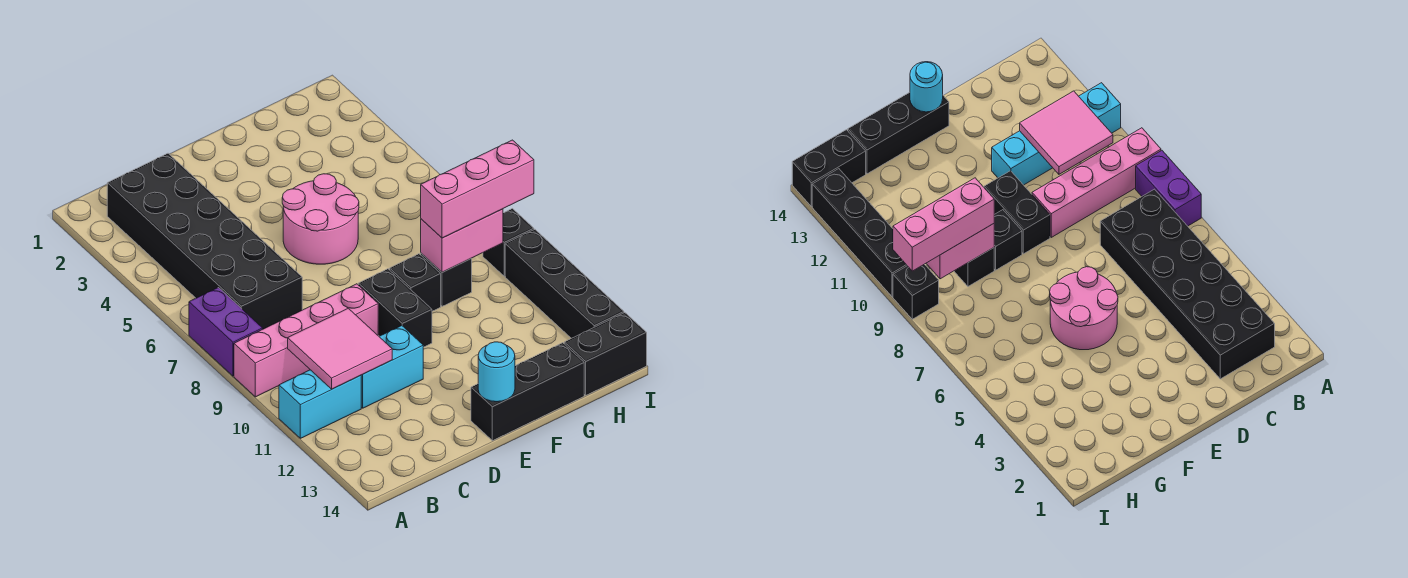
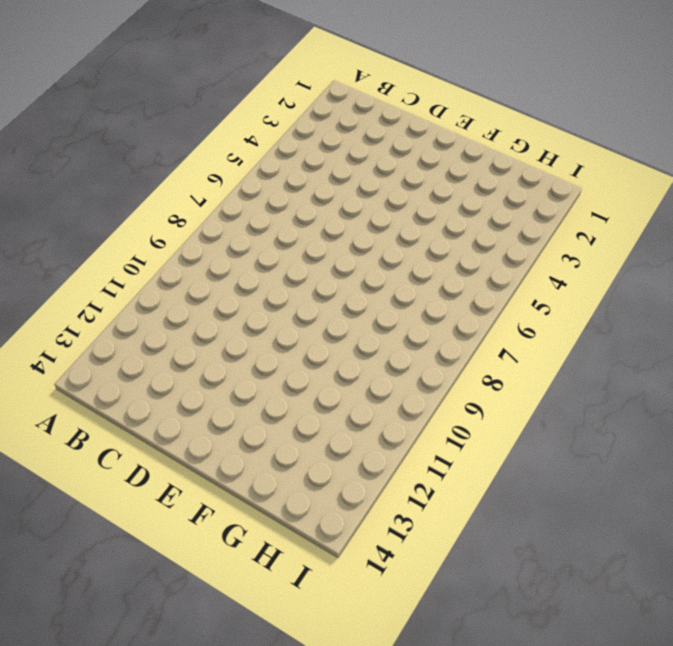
none -> purple 1x2 brick [189,288,263,376]
none -> pink 1x4 brick [234,284,378,397]
none -> cyan 1x2 brick [279,370,361,438]

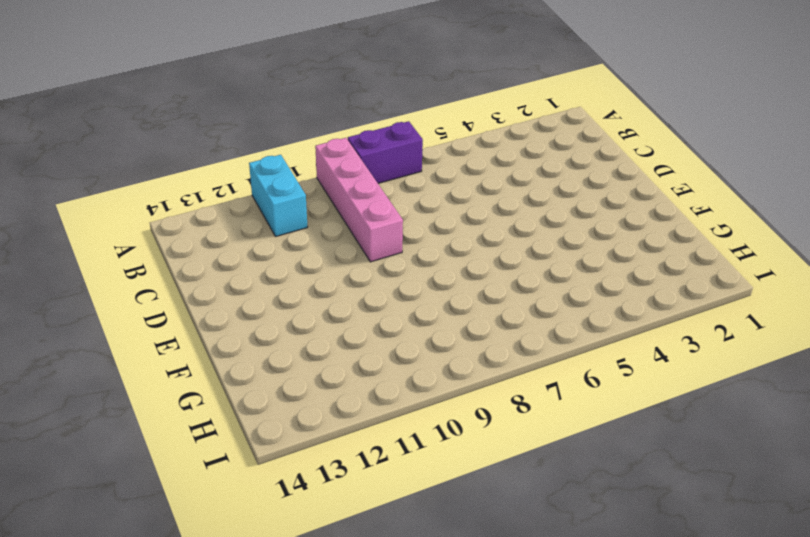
none -> black 2x6 brick [107,153,302,329]
none -> cyan 1x2 brick [361,326,423,408]
none -> pink 2x2 round brick [282,174,359,264]

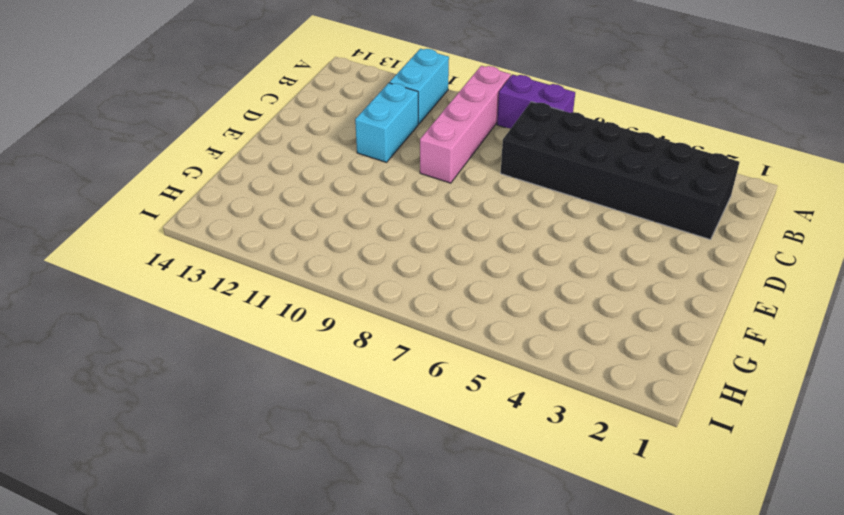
none -> pink 2x2 round brick [282,174,359,264]
none -> black 1x2 brick [358,269,432,347]
none -> black 1x3 brick [471,343,584,441]

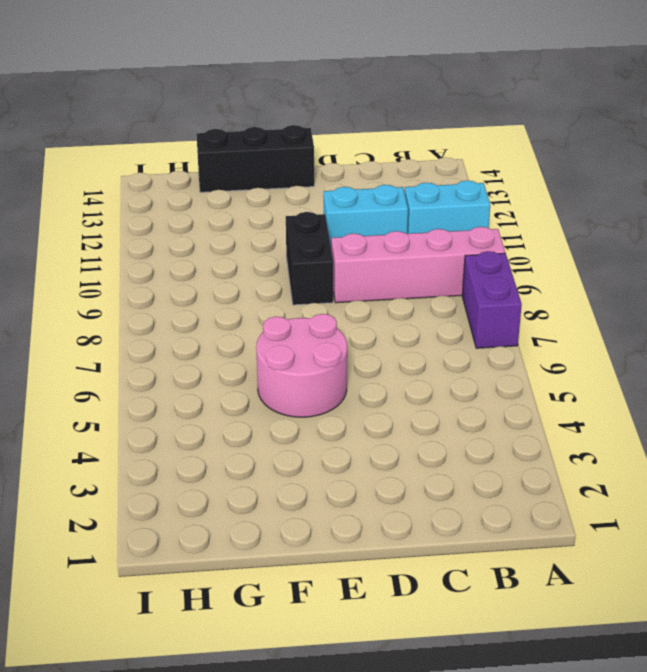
none -> black 2x6 brick [107,153,302,329]
none -> black 1x1 brick [390,254,441,311]
none -> black 1x1 brick [421,253,472,306]

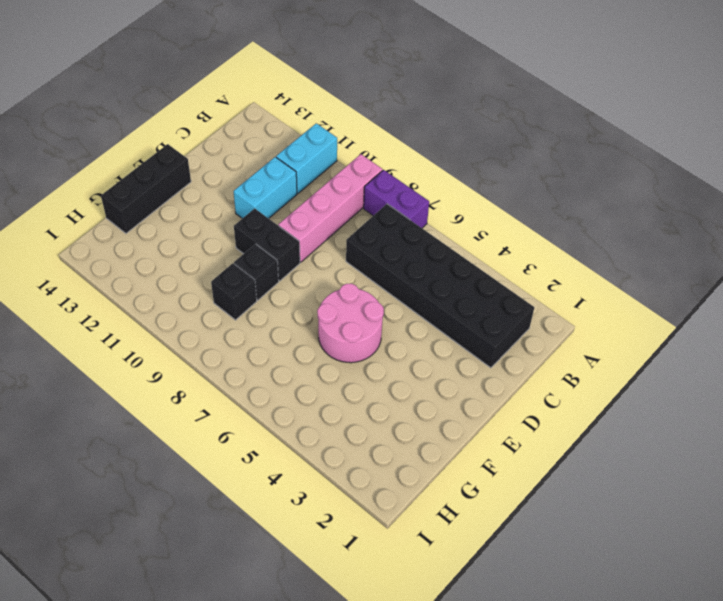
none -> black 1x2 brick [564,313,647,395]
none -> black 1x1 brick [483,209,534,276]
none -> black 1x4 brick [505,230,624,338]

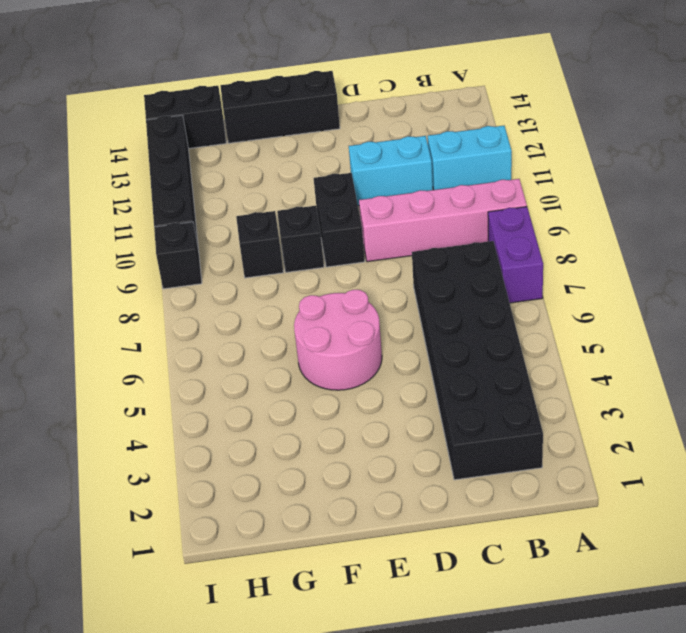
none -> pink 2x2 tile [288,308,392,389]
none -> cyan 1x1 round brick [478,342,515,402]
none -> pink 1x2 brick [421,209,503,272]

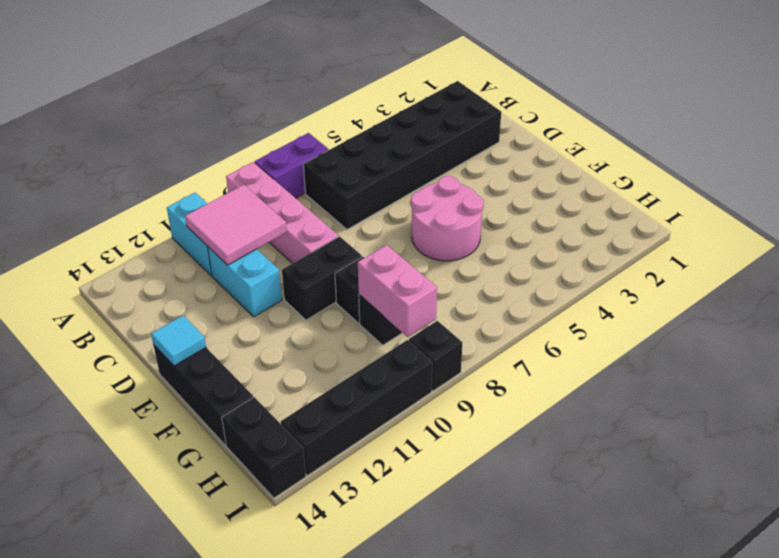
cyan 1x1 tile [151,315,206,366] -> cyan 1x1 round brick [478,342,515,402]
none -> pink 1x3 brick [421,140,534,238]

